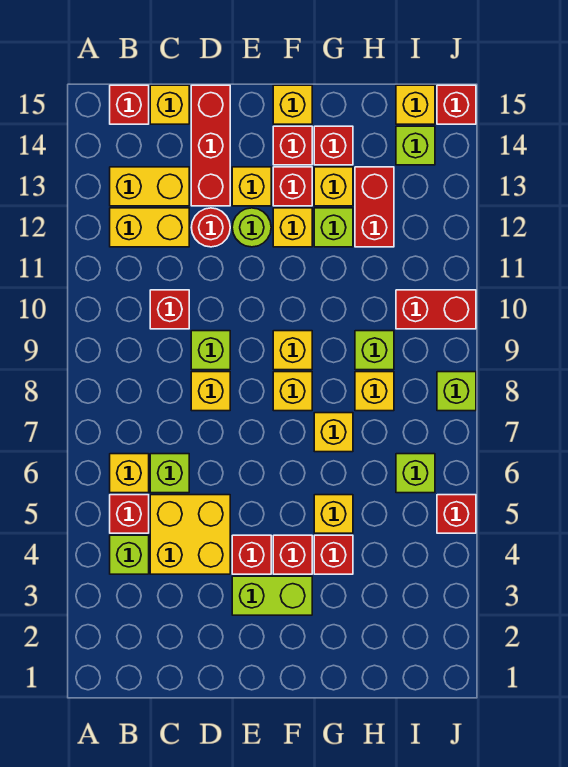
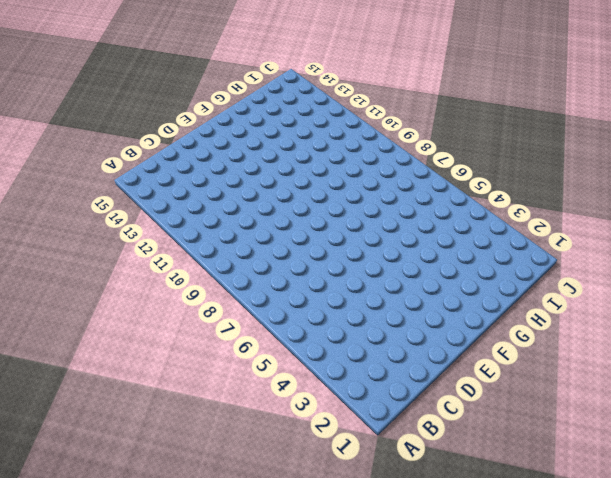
none -> lime 1x1 brick [110,535,149,574]
none -> red 1x1 brick [110,495,149,533]
none -> yellow 1x1 brick [110,454,149,493]
none -> yellow 1x2 brick [110,208,189,247]

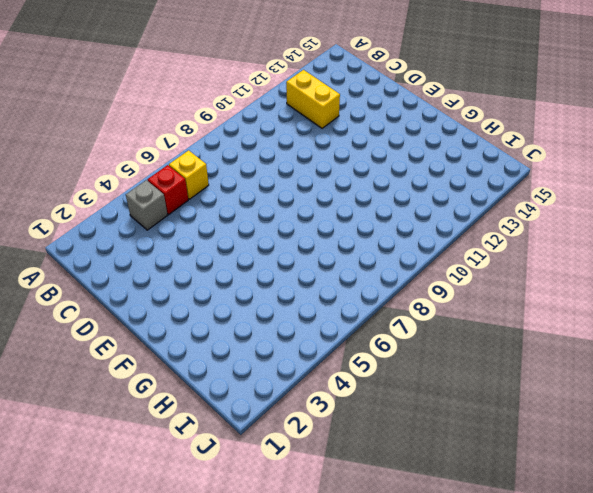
grey 1x1 brick [126,180,168,230] -> lime 1x1 brick [110,535,149,574]
none -> yellow 1x2 brick [110,167,189,206]
none -> red 1x1 brick [110,85,149,124]
none -> yellow 2x2 brick [150,495,230,574]
none -> lime 1x1 brick [150,454,189,493]

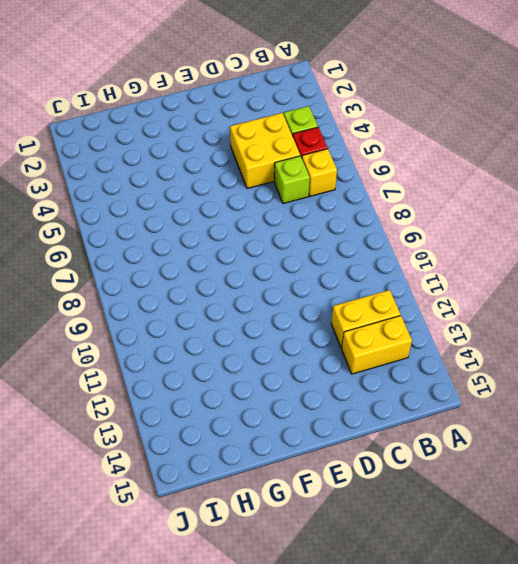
none -> red 1x1 brick [110,85,149,124]
none -> red 1x1 brick [150,290,189,329]
none -> yellow 1x1 brick [150,85,189,124]
none -> yellow 1x1 brick [191,372,230,411]

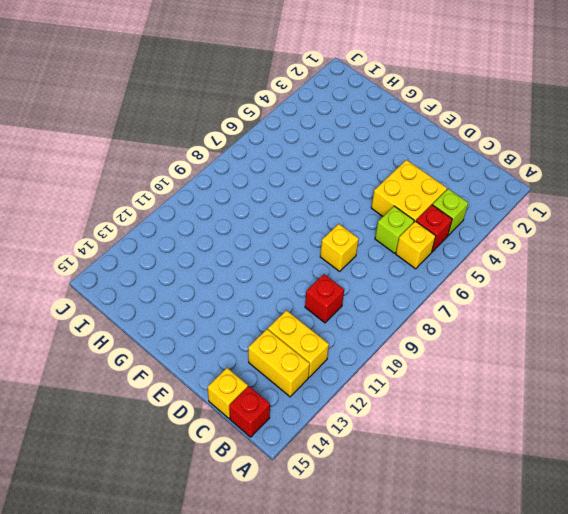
none -> lime 1x1 brick [191,331,230,370]
none -> red 1x1 round brick [191,208,230,247]
none -> red 1x3 brick [191,85,230,206]
none -> lime 1x2 brick [232,576,312,615]

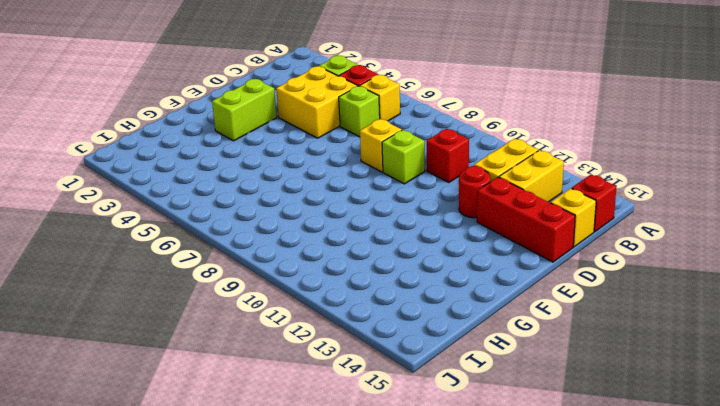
none -> red 1x1 brick [232,535,271,574]
none -> lime 1x1 round brick [232,208,271,247]
none -> yellow 1x1 brick [232,167,271,206]
none -> red 1x1 brick [273,535,312,574]

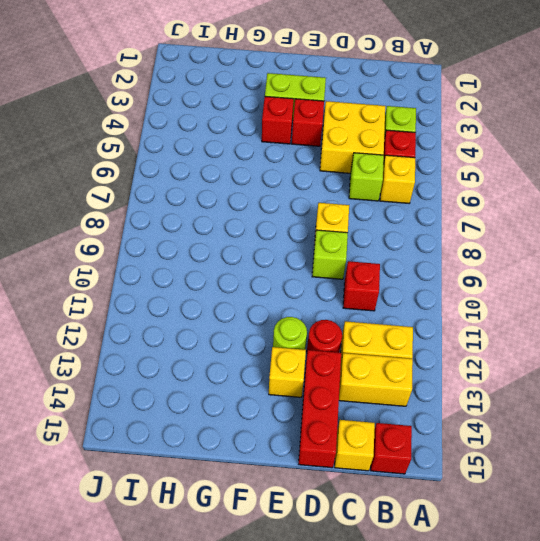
none -> yellow 1x1 brick [273,372,312,411]
none -> yellow 1x1 brick [273,331,312,370]
none -> yellow 1x1 brick [273,208,312,247]
none -> red 1x1 brick [273,167,312,206]

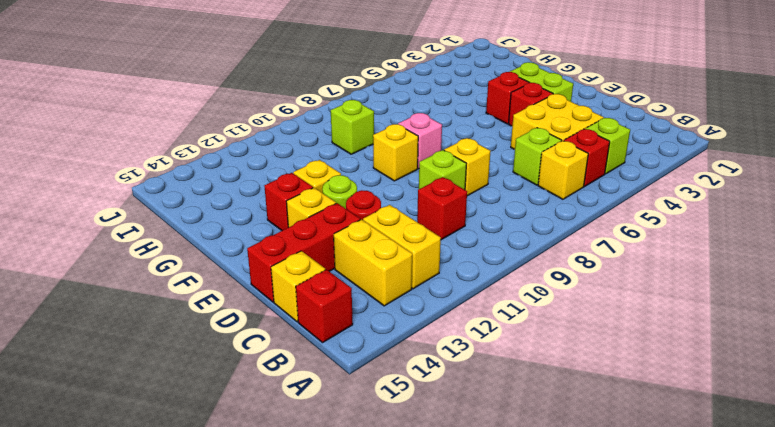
pink 1x1 brick [398,113,442,169] -> yellow 1x1 brick [273,372,312,411]
none -> red 1x1 brick [273,126,312,165]
none -> yellow 1x1 brick [273,85,312,124]
none -> red 1x1 brick [314,535,353,574]
none -> yellow 1x1 brick [314,495,353,533]

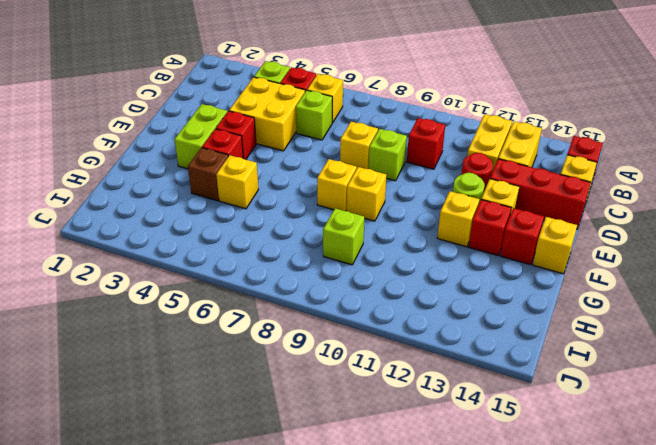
brown 1x1 brick [188,148,228,201] -> red 1x1 brick [314,535,353,574]
none -> yellow 1x1 brick [314,413,353,452]
none -> lime 1x1 brick [314,208,353,247]
none -> yellow 1x1 brick [314,167,353,206]
none -> red 1x1 brick [314,126,353,165]

